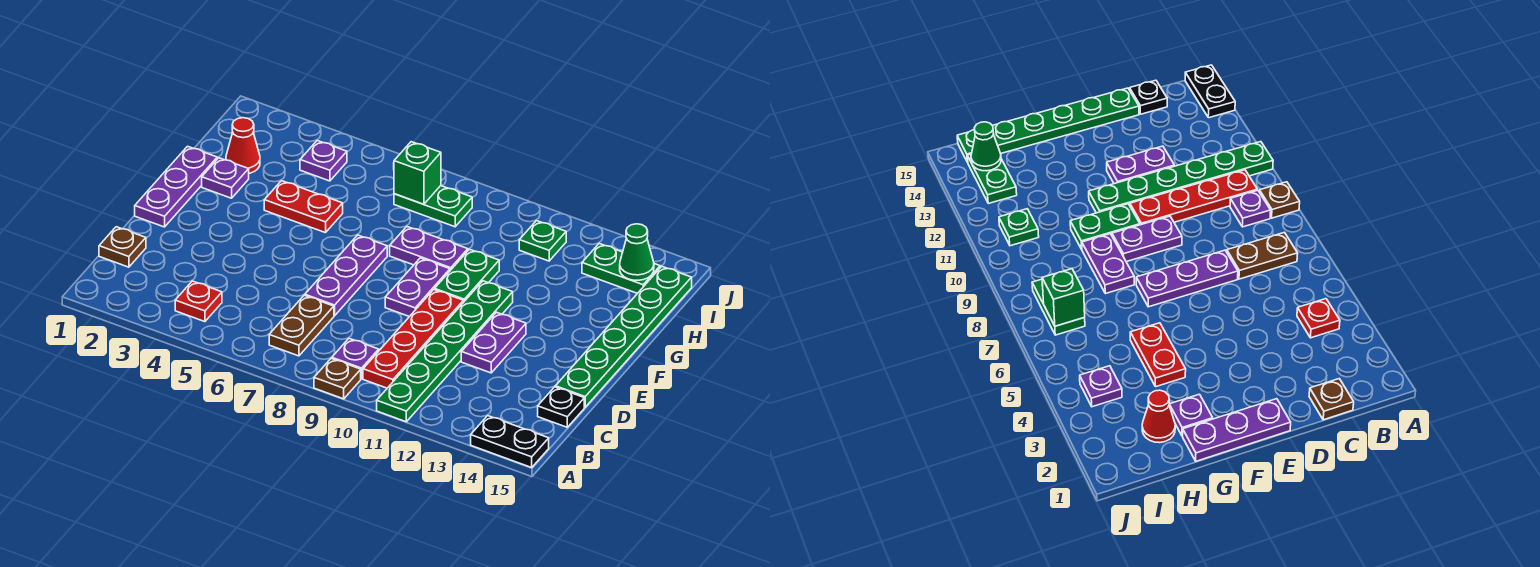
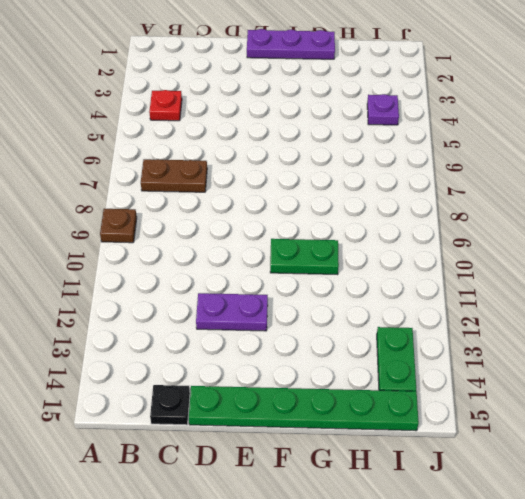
none -> green 1x6 plate [377,281,513,422]
none -> black 1x2 plate [471,416,549,468]
none -> purple 1x1 plate [332,338,379,379]

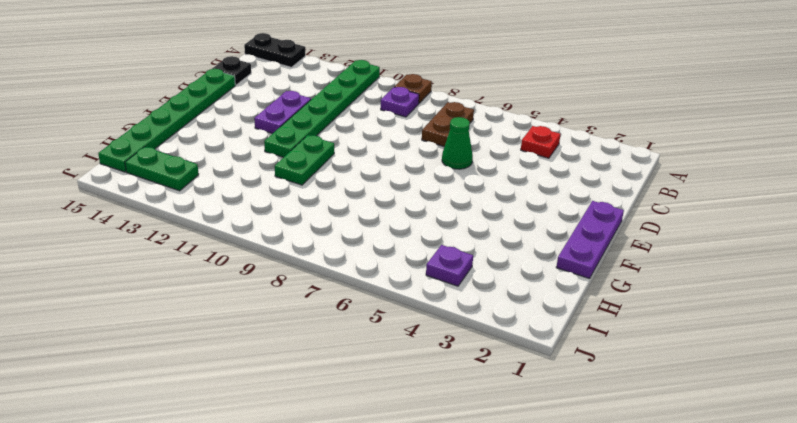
green 1x1 cone [442,117,473,169] -> green 1x1 cone moved to [620,224,654,280]
none -> red 1x4 plate [363,290,464,388]
none -> brown 1x1 plate [99,227,146,267]
none -> purple 1x3 plate [305,235,387,316]

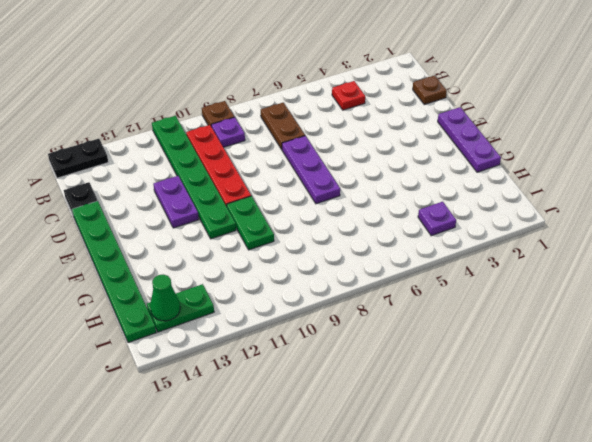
none -> purple 1x2 plate [385,258,450,317]
none -> purple 1x1 plate [202,158,249,198]
none -> red 1x2 plate [264,181,343,233]

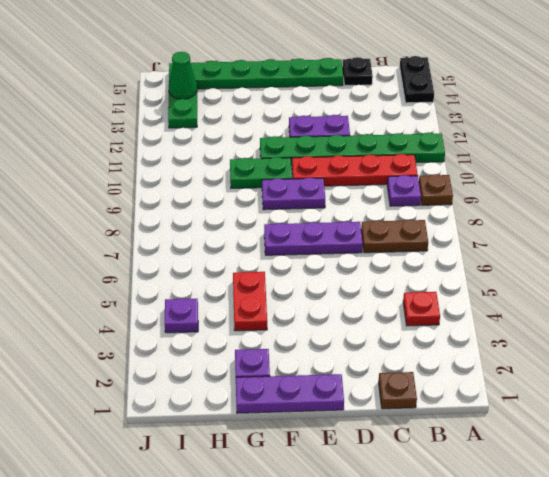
none -> purple 1x2 plate [390,227,468,270]
none -> red 1x1 cone [226,118,260,173]
none -> green 1x2 plate [394,186,472,227]

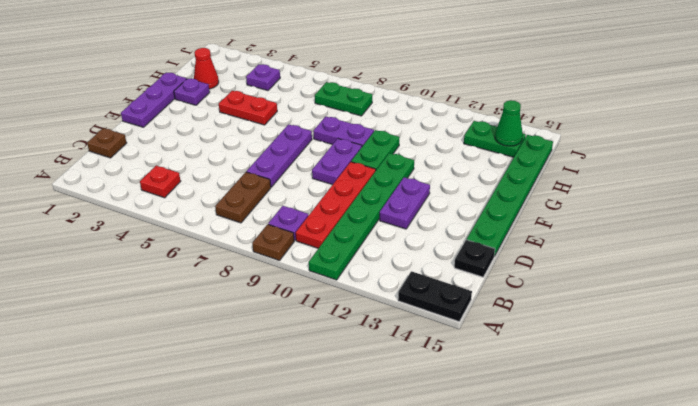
none -> green 1x1 plate [519,221,566,261]
none -> green 1x1 brick [394,142,441,204]

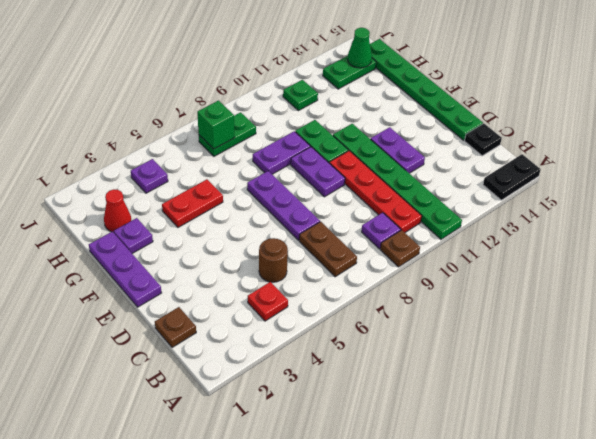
brown 1x1 round brick [259,238,288,282] -> none

